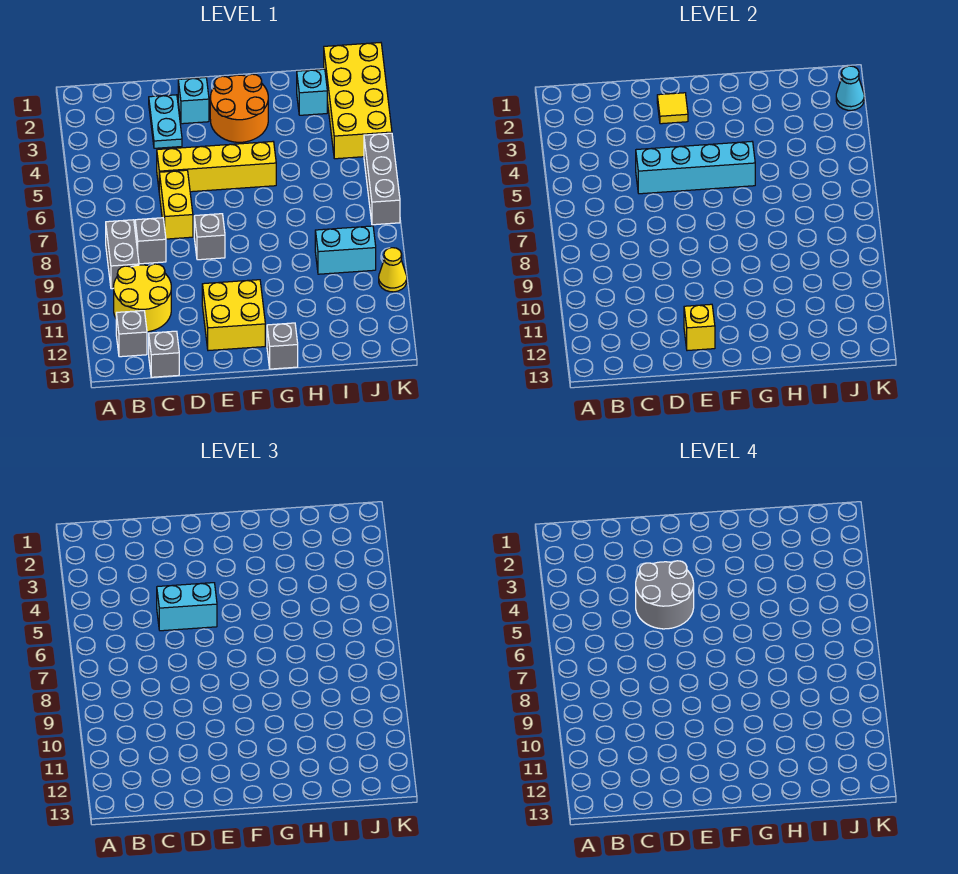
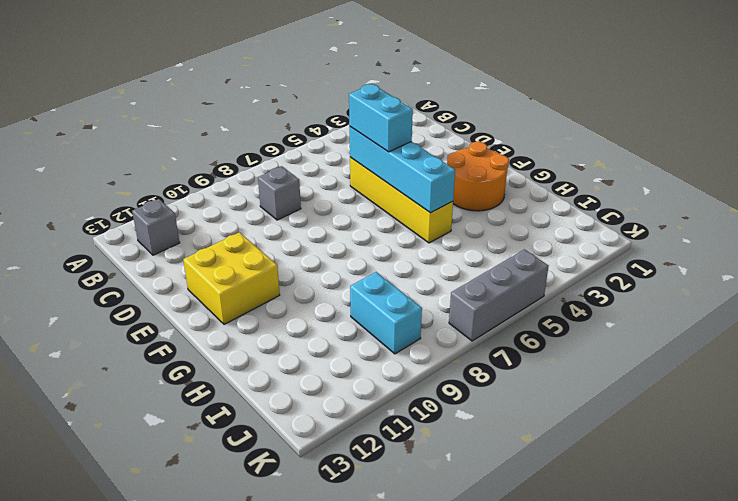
none -> grey 1x2 brick [106,220,139,289]
none -> yellow 2x2 round brick [114,264,171,332]
none -> grey 1x1 brick [149,331,179,377]

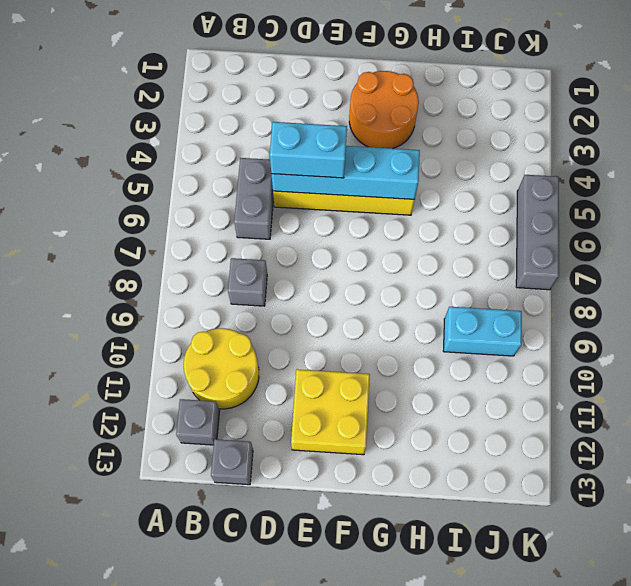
grey 1x2 brick [234,158,274,239] -> grey 1x2 brick moved to [106,220,139,289]
none -> cyan 1x2 plate [149,95,182,148]
none -> yellow 1x2 brick [159,170,193,239]
none -> cyan 1x1 brick [178,78,209,124]

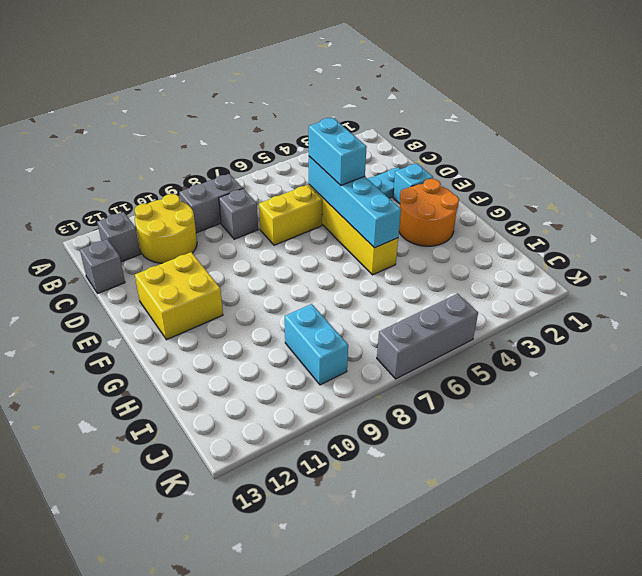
none -> grey 1x1 brick [194,214,225,260]
none -> grey 1x1 brick [267,323,298,369]
none -> cyan 1x1 brick [297,69,327,115]

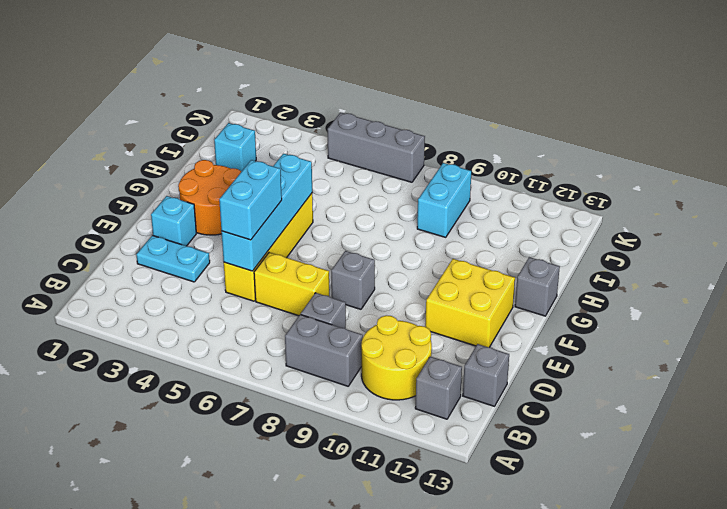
none -> yellow 2x4 brick [324,43,392,159]
none -> yellow 1x1 cone [379,248,407,292]
none -> yellow 1x1 tile [657,93,688,124]

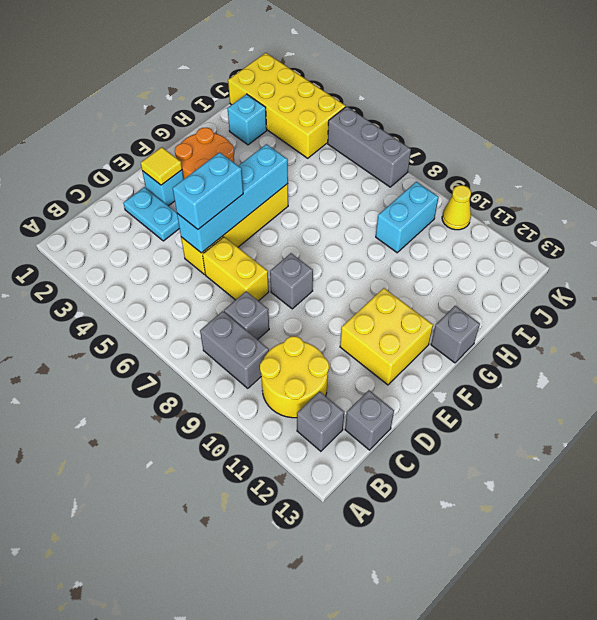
none -> yellow 1x1 brick [684,304,715,351]
none -> cyan 1x1 cone [836,66,864,110]
none -> grey 2x2 round brick [636,561,694,629]

